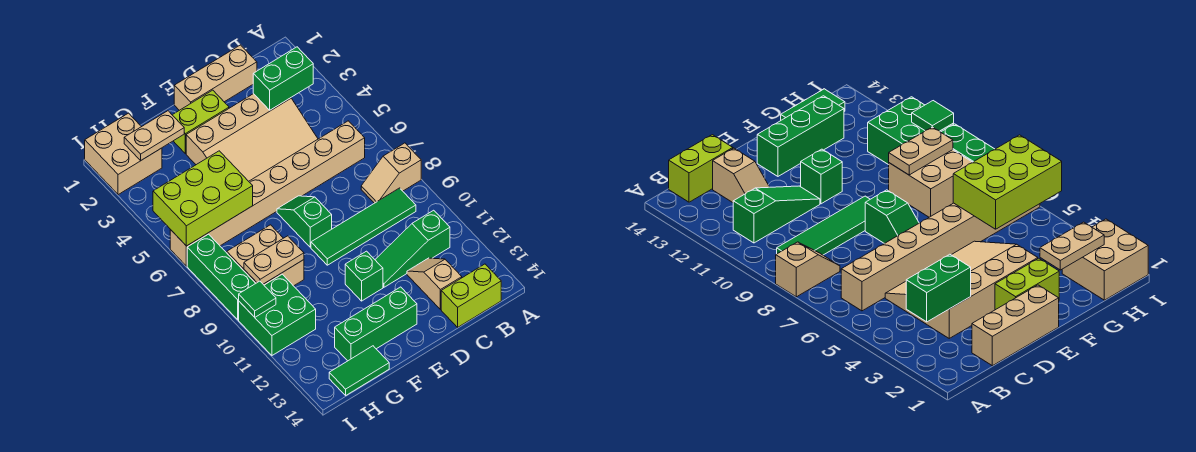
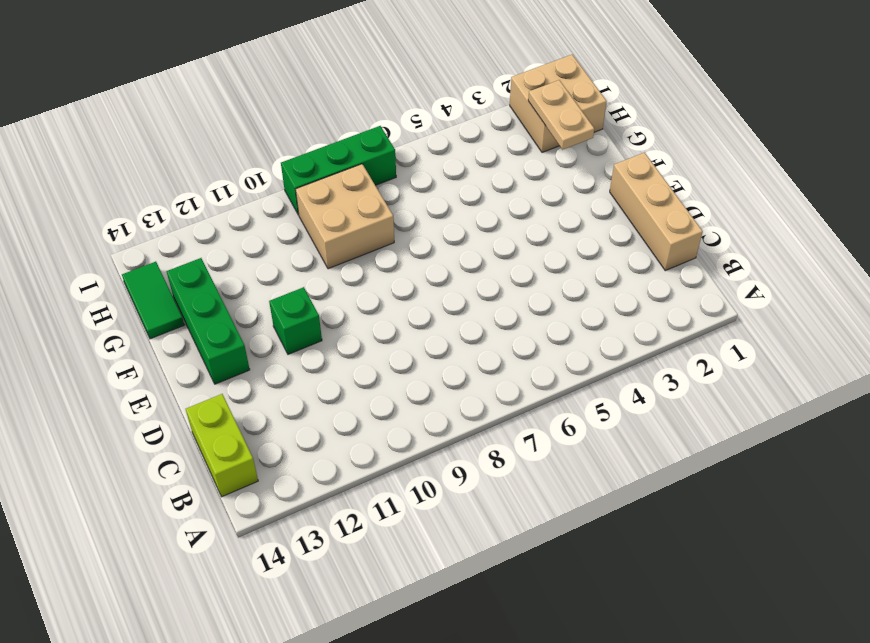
none -> tan 1x2 slope [361,143,421,203]
none -> tan 1x8 brick [170,121,365,266]
none -> green 1x4 tile [311,188,416,265]

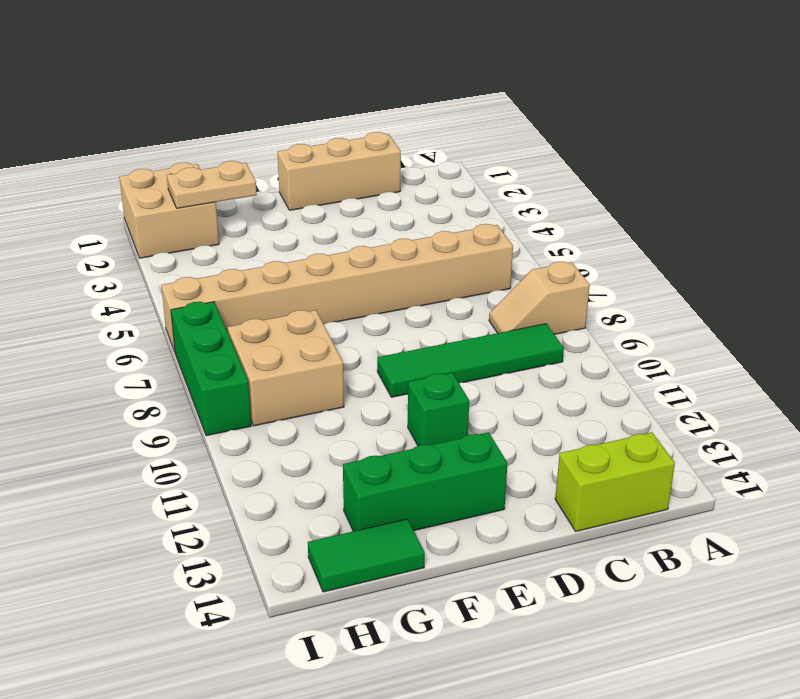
none -> green 1x3 slope [375,210,450,287]
none -> tan 3x4 slope [186,94,318,181]
none -> tan 1x2 slope [407,258,462,310]

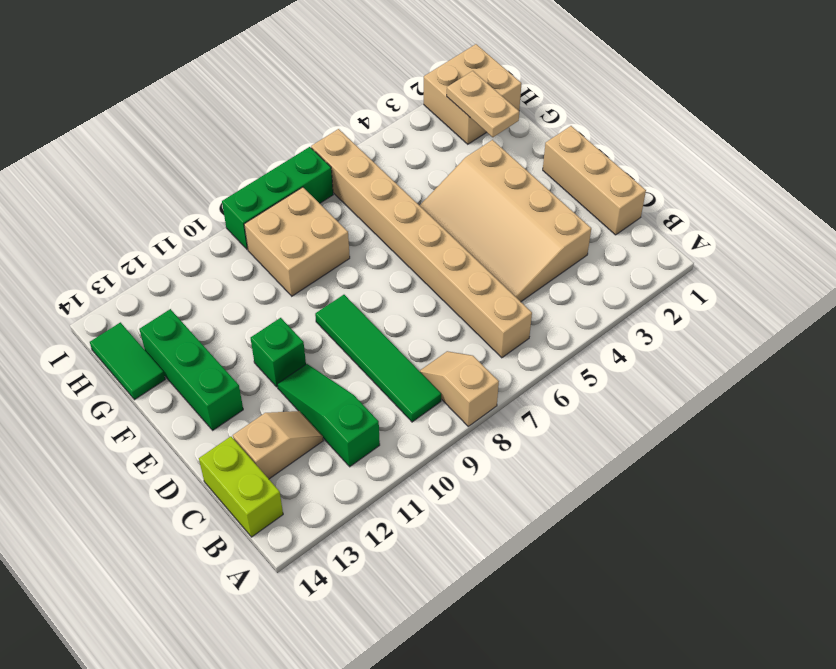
none -> lime 1x2 brick [173,90,229,154]
none -> green 1x2 slope [277,196,332,247]
none -> green 2x2 brick [239,274,316,355]

